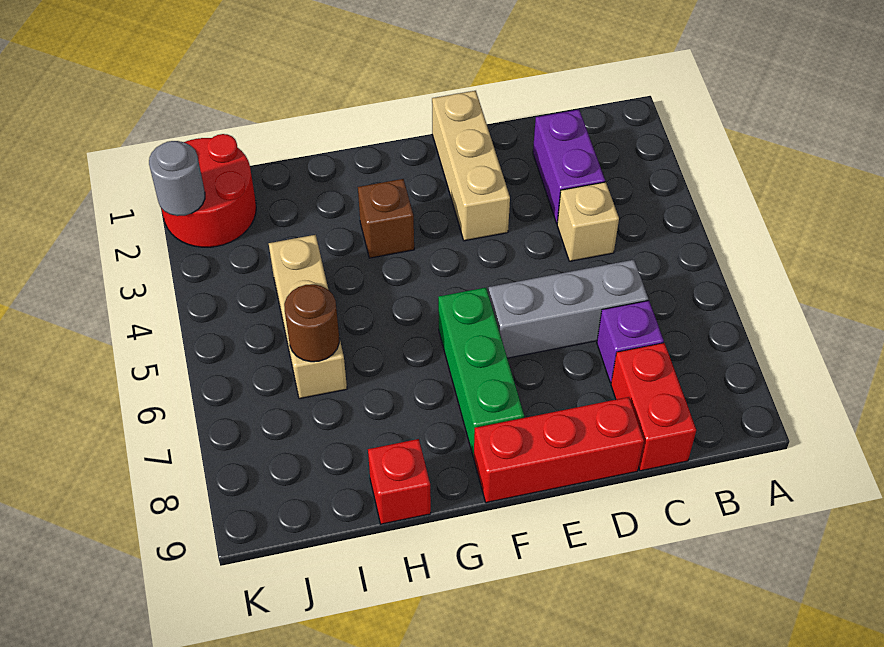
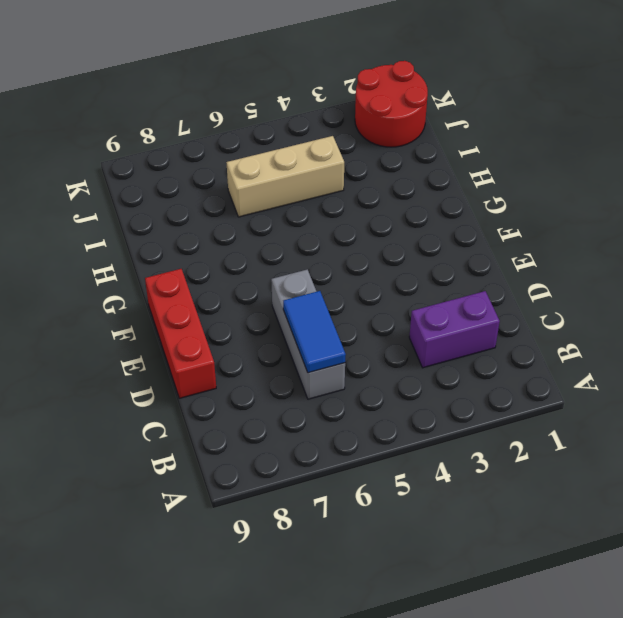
blue 1x2 tile [283,291,346,373] -> none
none -> tan 1x1 brick [557,182,619,261]
none -> purple 1x1 brick [597,301,664,383]
none -> red 1x2 brick [611,343,696,471]

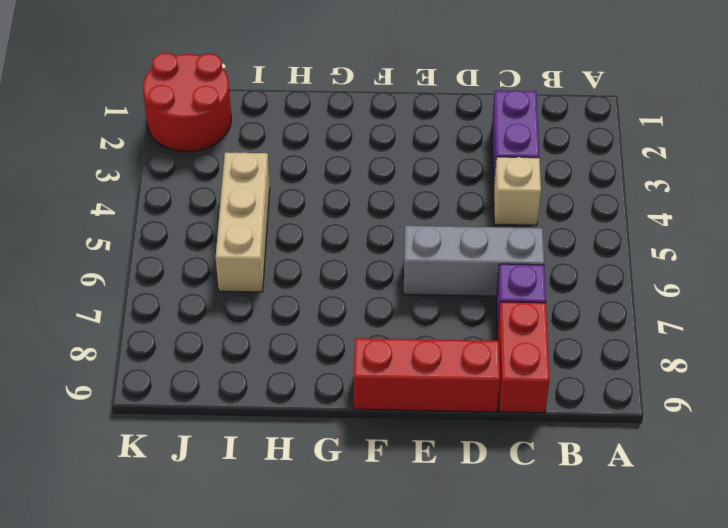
none -> tan 1x3 brick [432,91,510,241]
none -> green 1x3 brick [438,288,524,457]
none -> brown 1x1 brick [358,179,414,258]

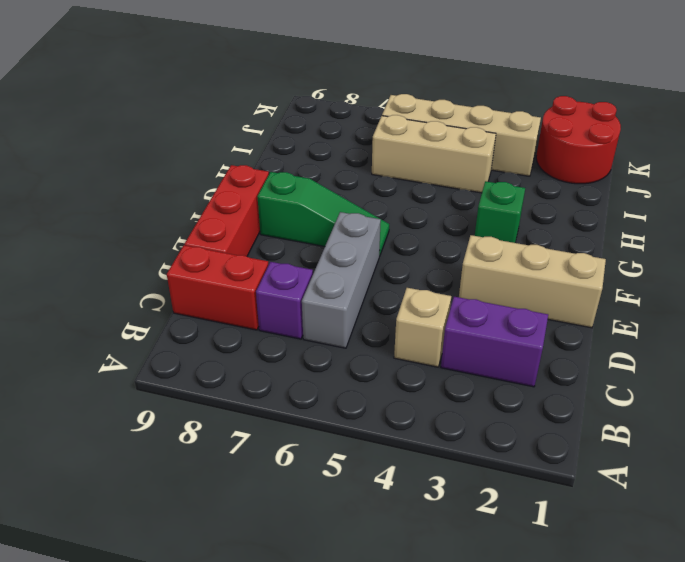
green 1x3 slope [257,172,389,256] -> green 1x3 brick [438,288,524,457]
green 1x1 brick [475,181,525,243] -> brown 1x1 brick [358,179,414,258]
tan 1x4 brick [382,94,541,176] -> none
none -> red 1x1 brick [368,439,431,524]
none -> brown 1x1 round brick [284,284,339,362]
none -> grey 1x1 round brick [149,141,205,216]

